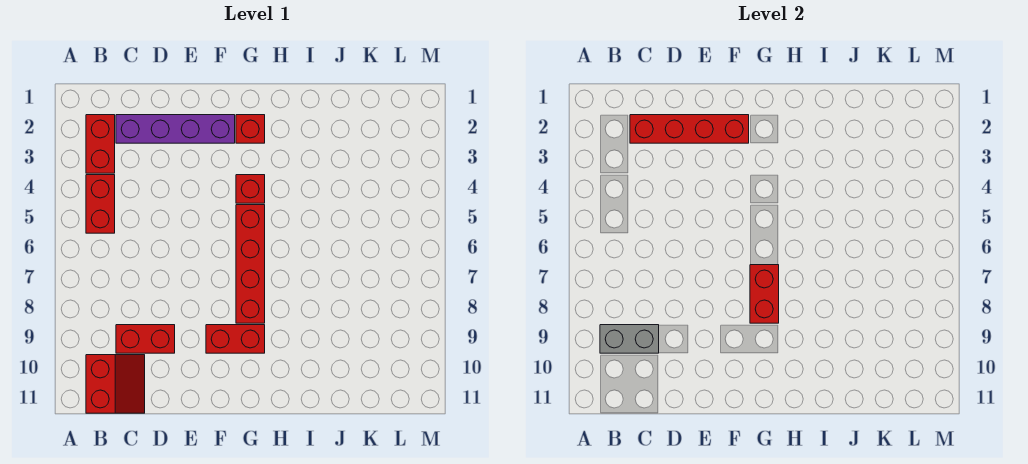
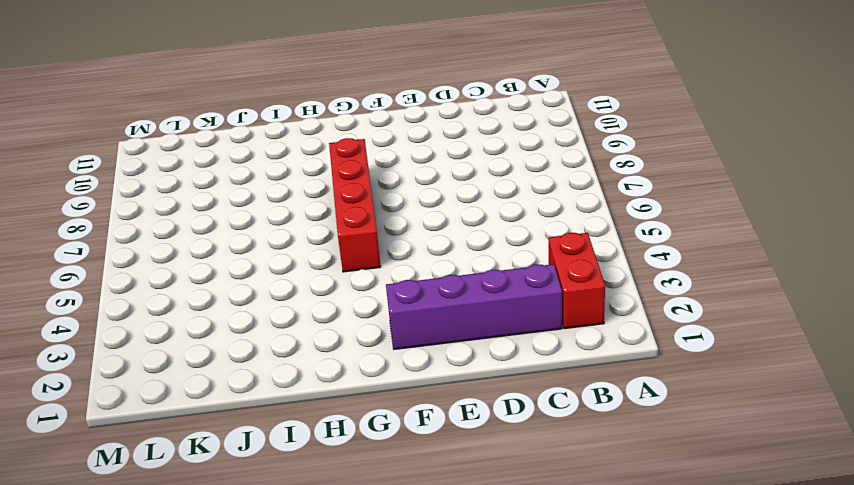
none -> red 1x2 brick [86,175,115,233]
none -> red 2x2 slope [86,355,145,413]
none -> red 1x2 brick [116,325,175,353]

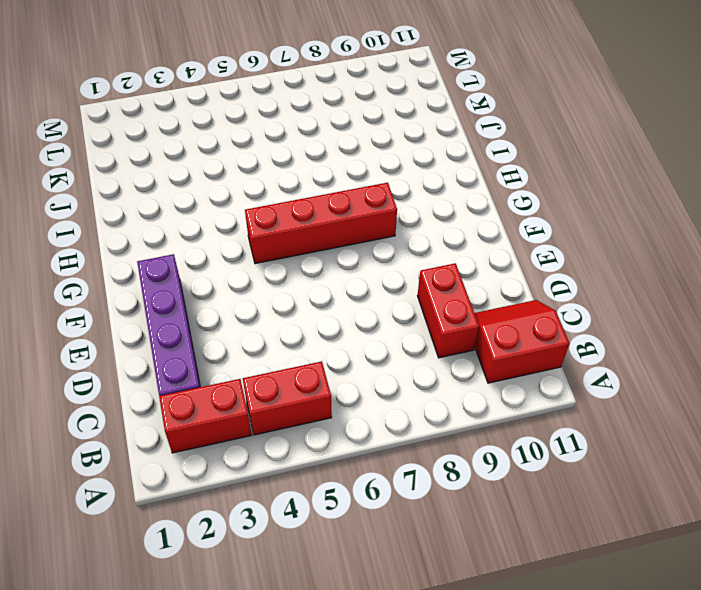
none -> red 1x2 brick [206,325,265,353]
none -> red 1x1 brick [236,115,265,143]
none -> red 1x1 brick [236,175,265,203]

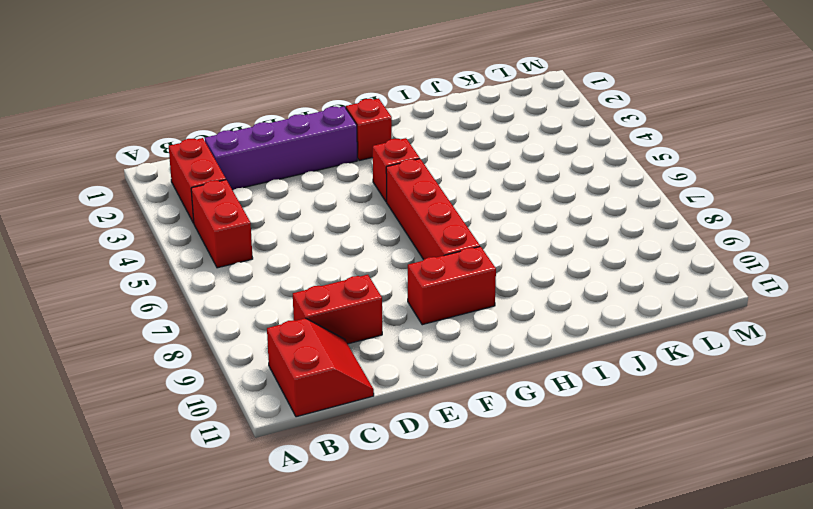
none -> grey 1x2 brick [600,325,659,353]
none -> red 1x4 brick [630,115,749,143]
none -> red 1x2 brick [750,265,779,323]

